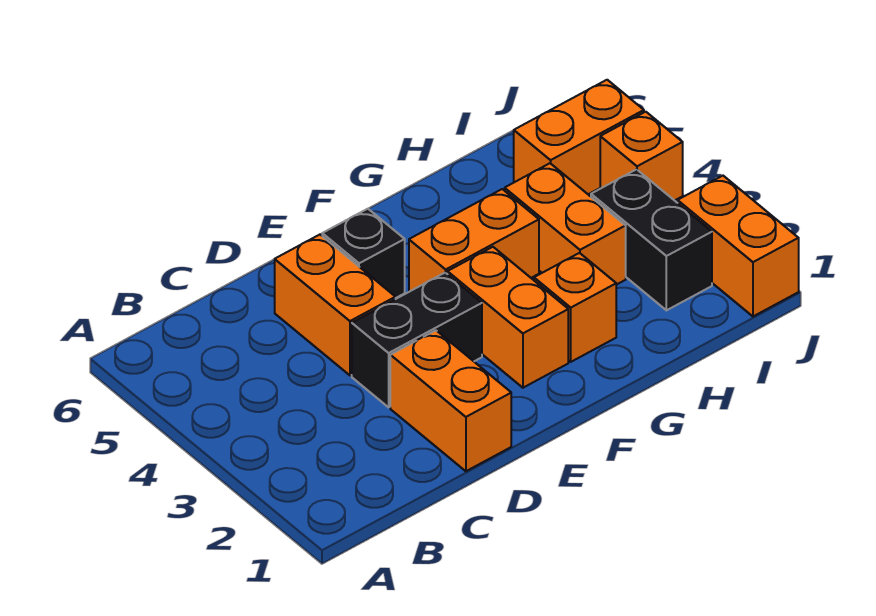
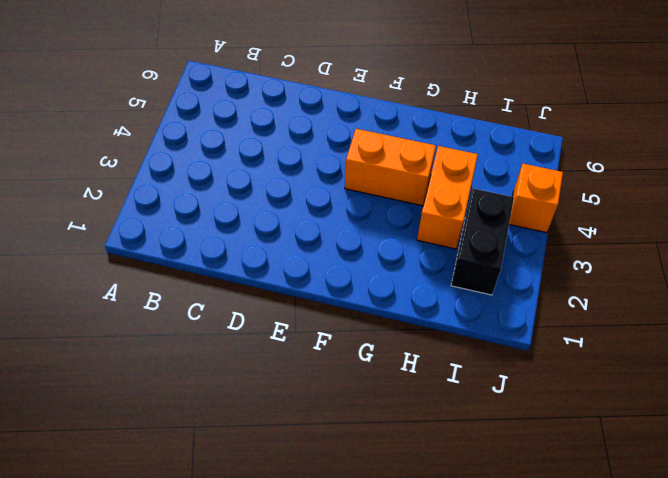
none -> orange 1x2 brick [390,330,511,471]
none -> black 1x2 brick [352,273,482,407]
none -> orange 1x2 brick [275,235,395,375]

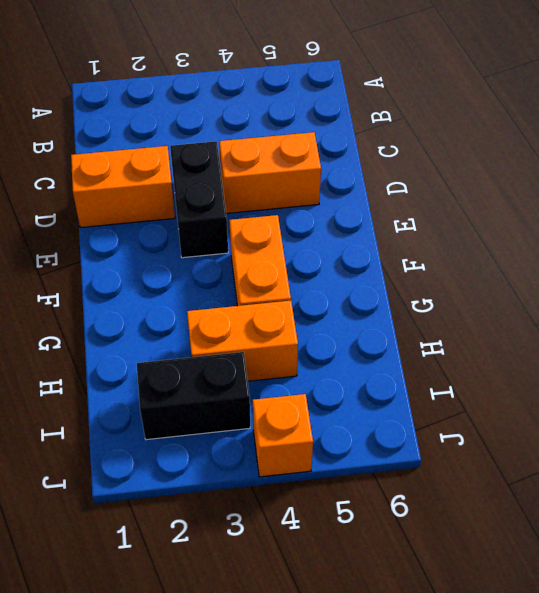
none -> black 1x1 brick [322,209,405,298]
none -> orange 1x2 brick [448,247,568,388]
none -> orange 1x1 brick [534,253,616,362]

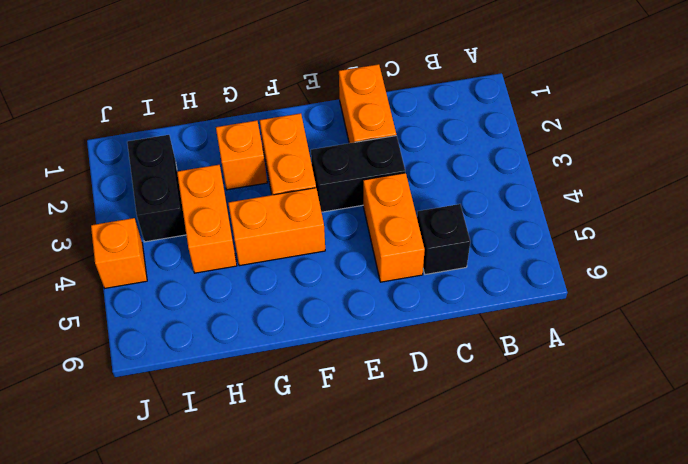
black 1x1 brick [417,204,470,275] -> black 1x1 brick moved to [322,209,405,298]
none -> orange 1x2 brick [514,80,644,194]
none -> orange 1x2 brick [678,176,799,316]

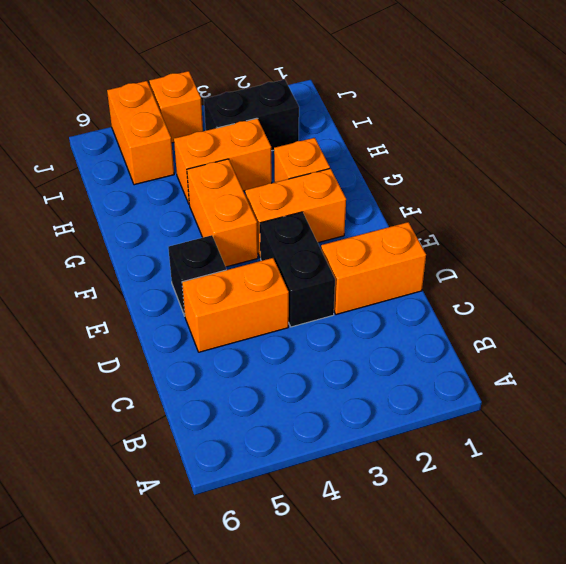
none -> orange 1x2 brick [678,176,799,316]

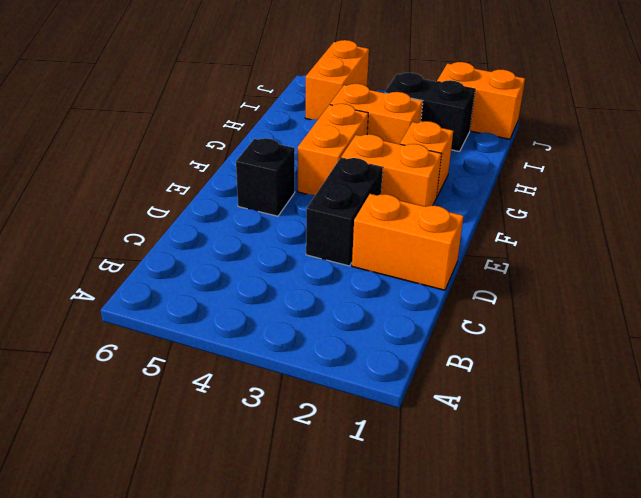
none -> orange 1x2 brick [275,235,395,375]
none -> orange 1x1 brick [600,112,683,201]

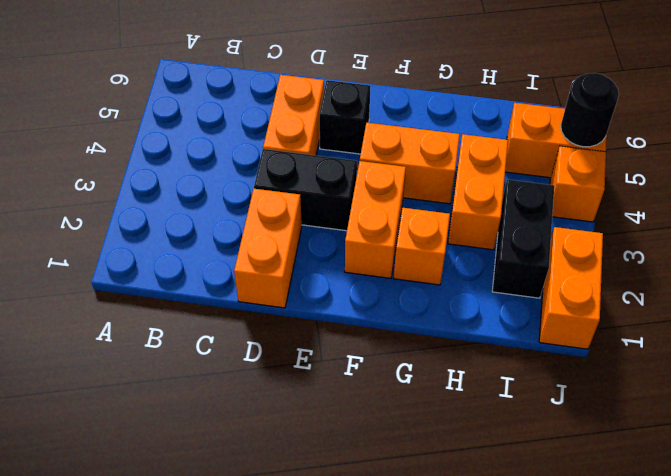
black 1x1 round brick [561,73,619,147] -> none

